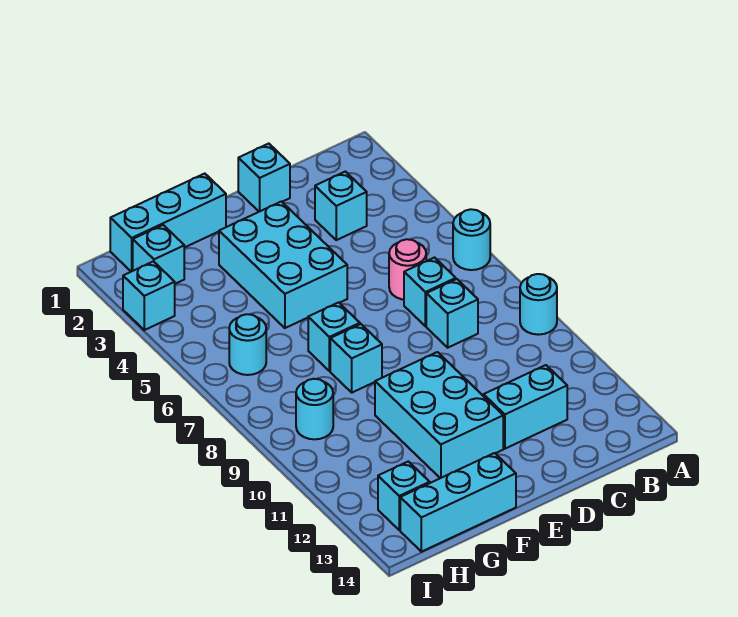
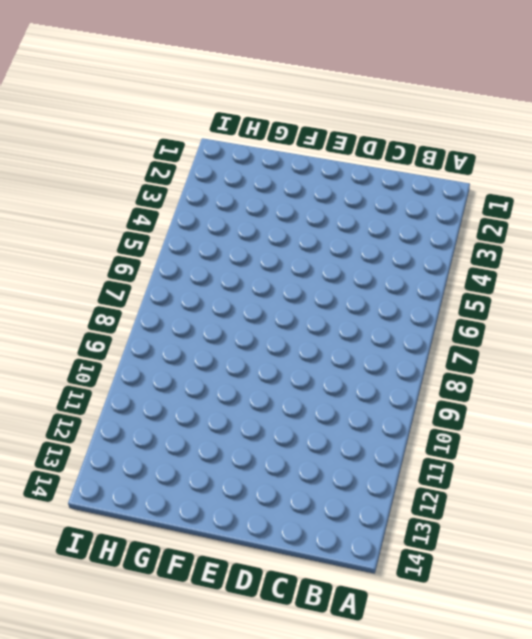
none -> cyan 1x1 round brick [453,209,490,270]
none -> cyan 1x1 round brick [520,274,557,335]
none -> cyan 1x1 brick [315,172,367,240]

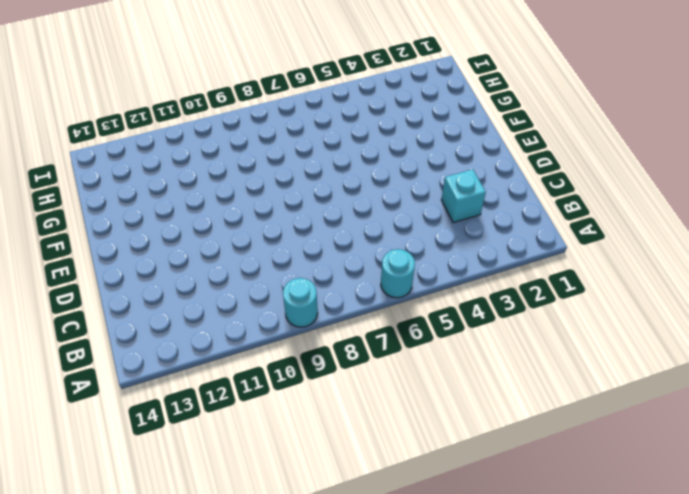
none -> pink 1x1 round brick [389,239,426,300]
none -> cyan 1x1 brick [404,258,456,326]
none -> cyan 1x1 brick [426,279,478,348]

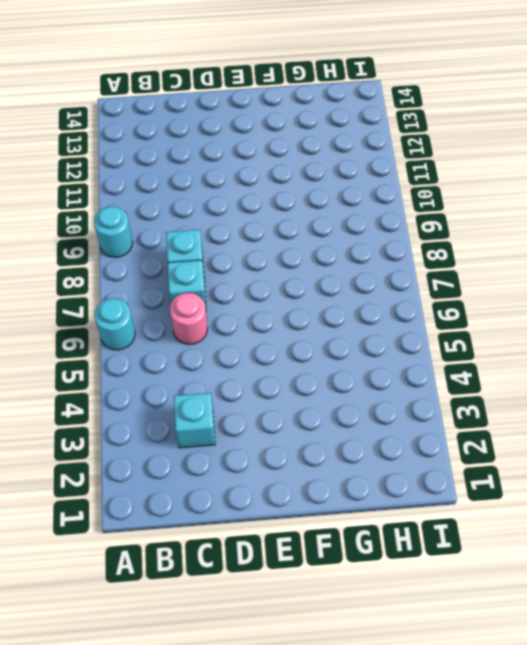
none -> cyan 1x2 brick [484,365,567,449]
none -> cyan 1x1 brick [238,144,290,212]
none -> cyan 2x3 brick [219,202,347,328]

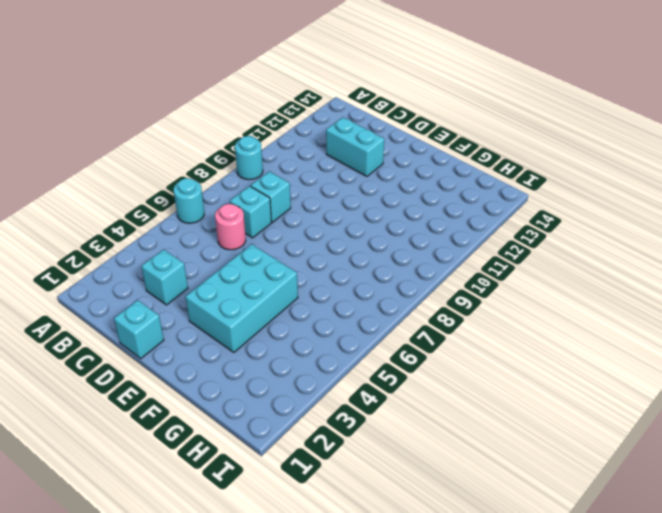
none -> cyan 2x3 brick [375,352,503,478]
none -> cyan 1x3 brick [110,174,226,272]
none -> cyan 1x1 brick [308,303,360,371]

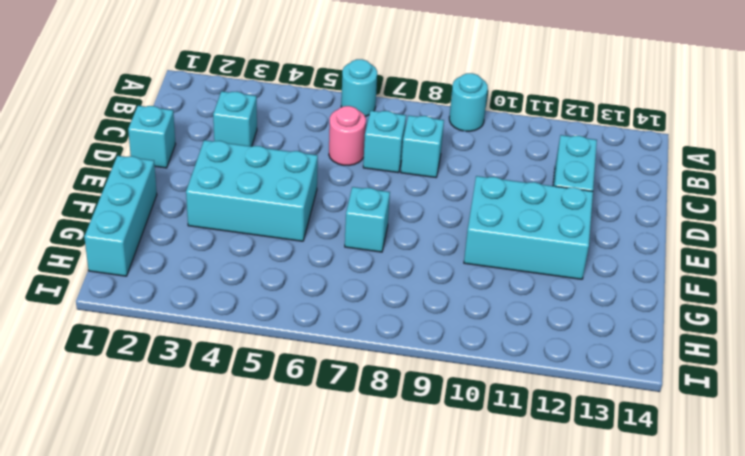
none -> cyan 1x1 brick [330,324,382,393]
none -> cyan 1x3 brick [400,453,516,552]
none -> cyan 1x1 brick [133,225,184,284]

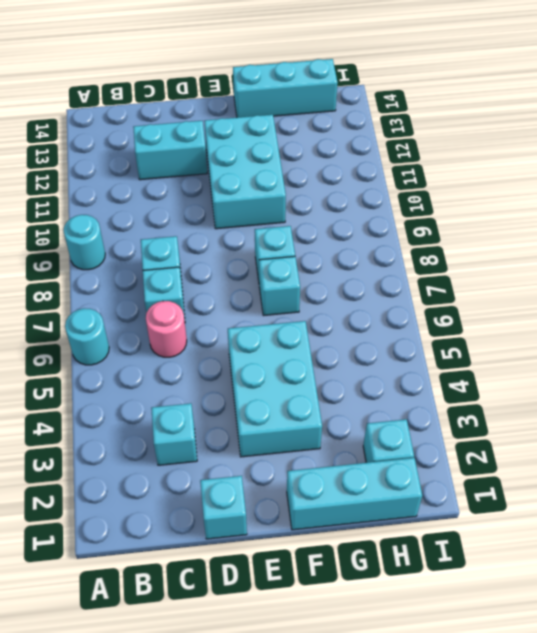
none -> cyan 1x1 round brick [229,314,266,375]
none -> cyan 1x1 round brick [296,379,333,439]
none -> cyan 1x1 brick [378,461,430,530]

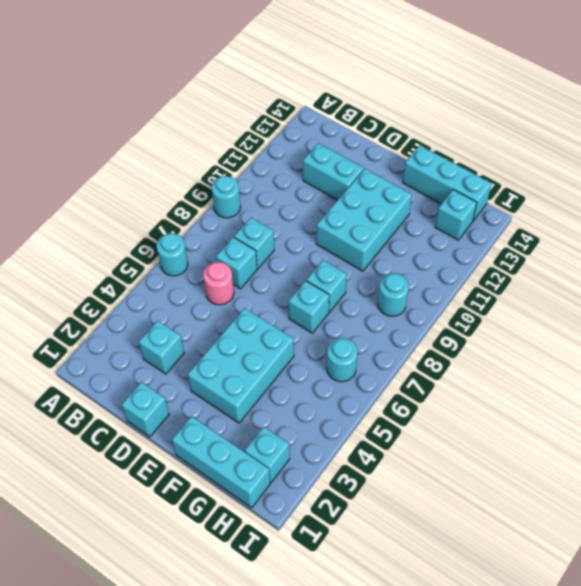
none -> cyan 1x1 brick [123,261,175,330]

